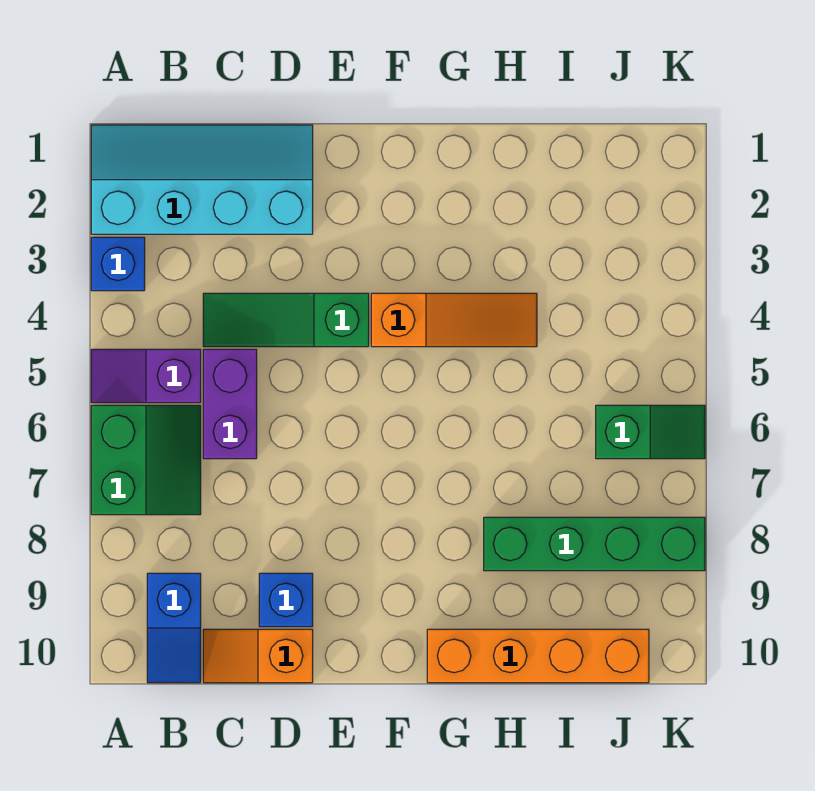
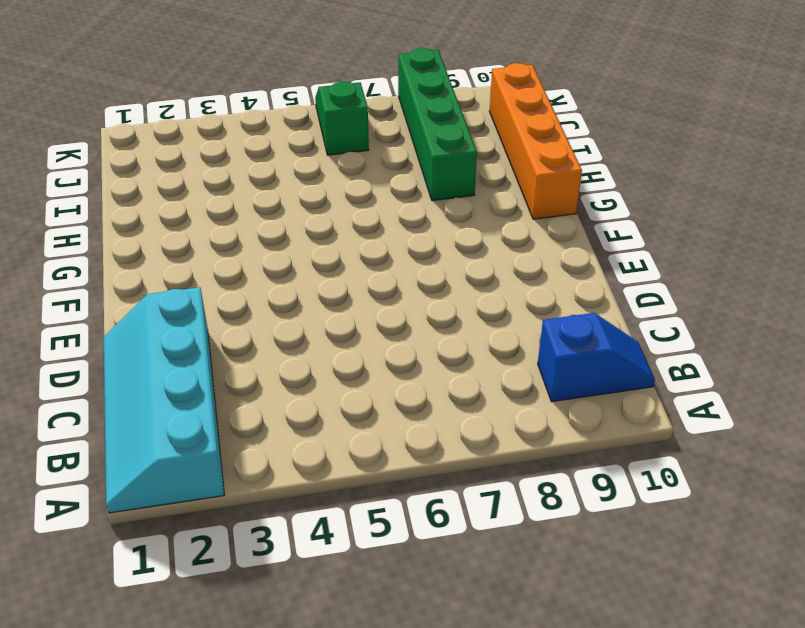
none -> blue 1x1 brick [91,237,145,291]
none -> purple 1x2 slope [91,349,201,403]
none -> green 2x2 slope [91,405,201,515]

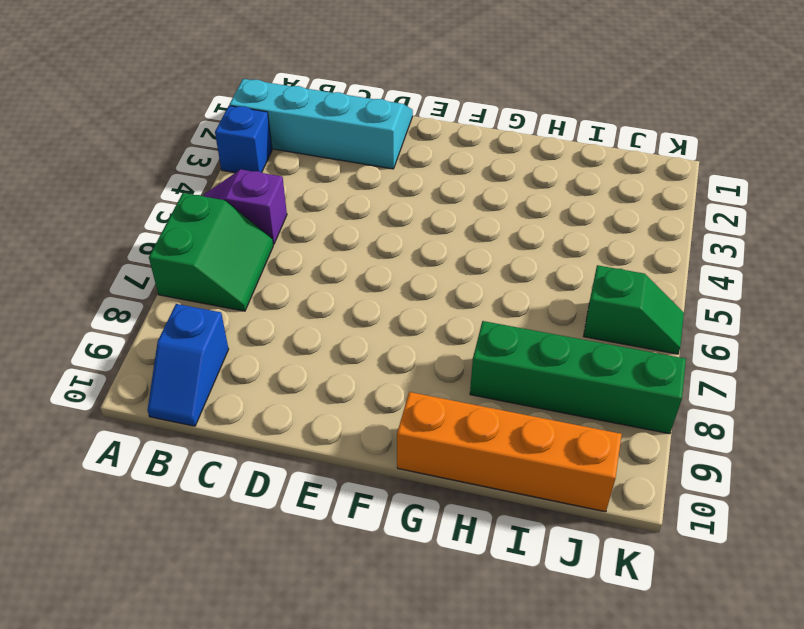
none -> green 1x3 slope [203,293,369,347]
none -> purple 1x2 brick [203,349,257,459]
none -> orange 1x2 slope [203,629,313,683]

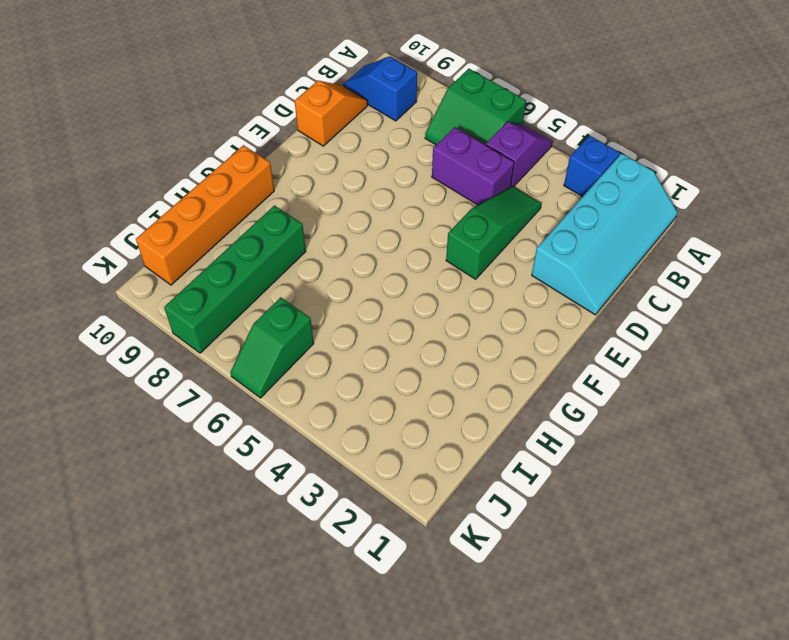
none -> blue 1x1 brick [259,573,313,627]
none -> orange 1x3 slope [371,293,537,347]

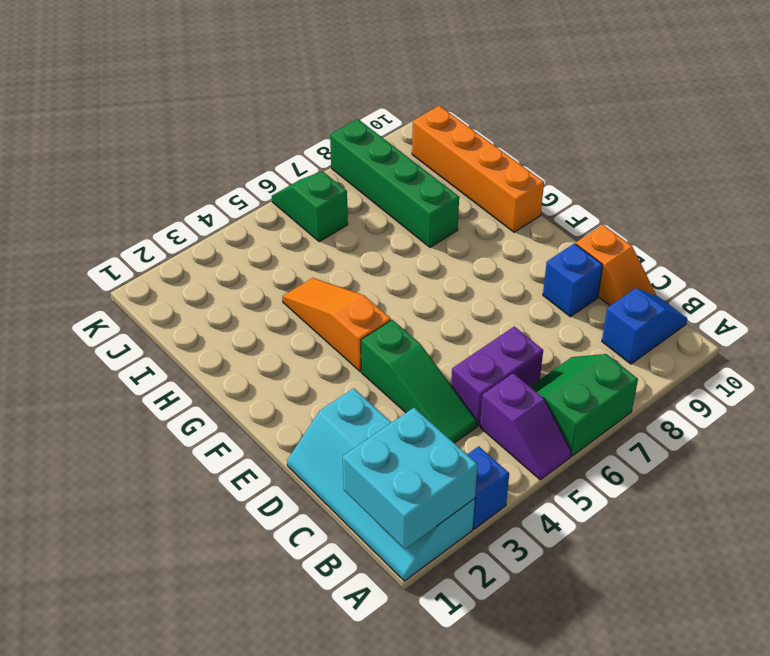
cyan 2x2 brick [343,408,478,549] -> none

